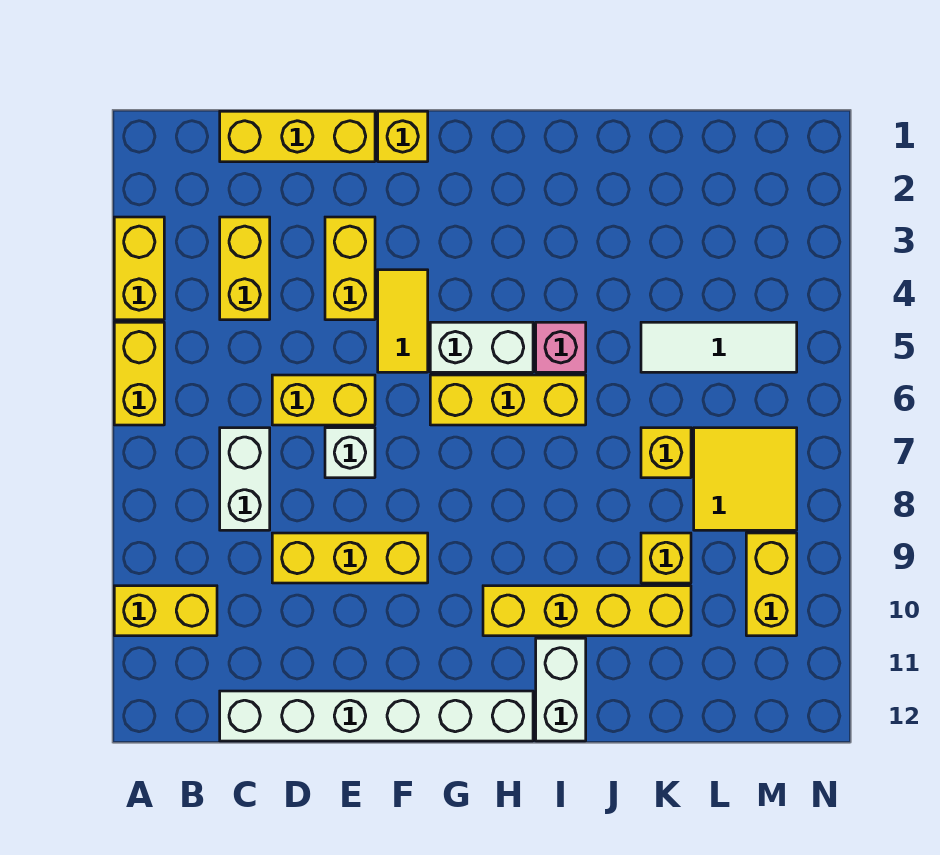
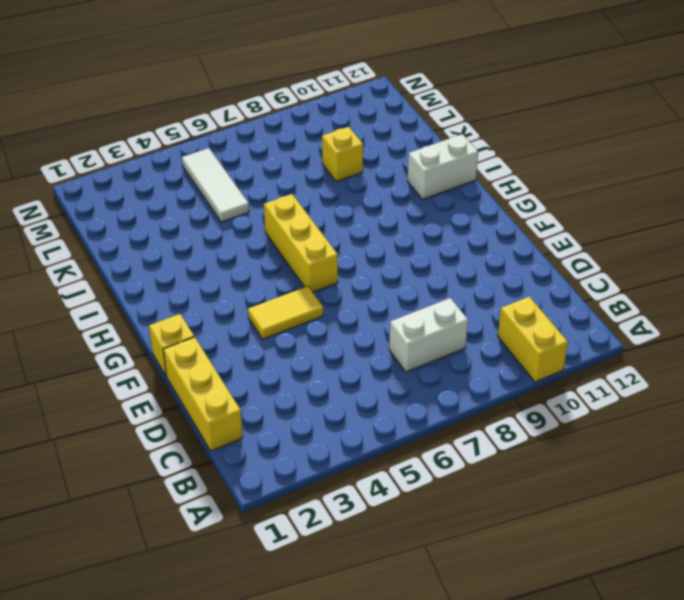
none -> yellow 1x2 brick [114,217,164,320]
none -> yellow 1x2 brick [114,322,164,425]
none -> yellow 1x2 brick [220,217,270,320]

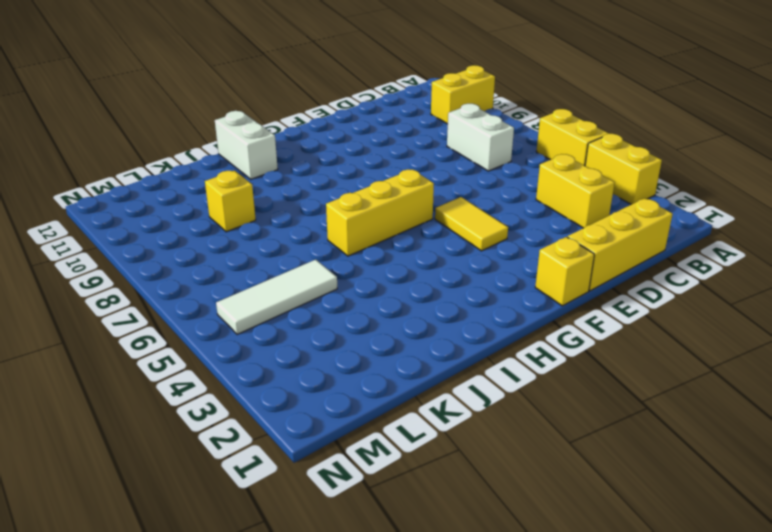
none -> white 1x6 brick [220,691,533,741]
none -> yellow 1x2 brick [272,375,375,425]
none -> yellow 1x3 brick [272,533,428,583]

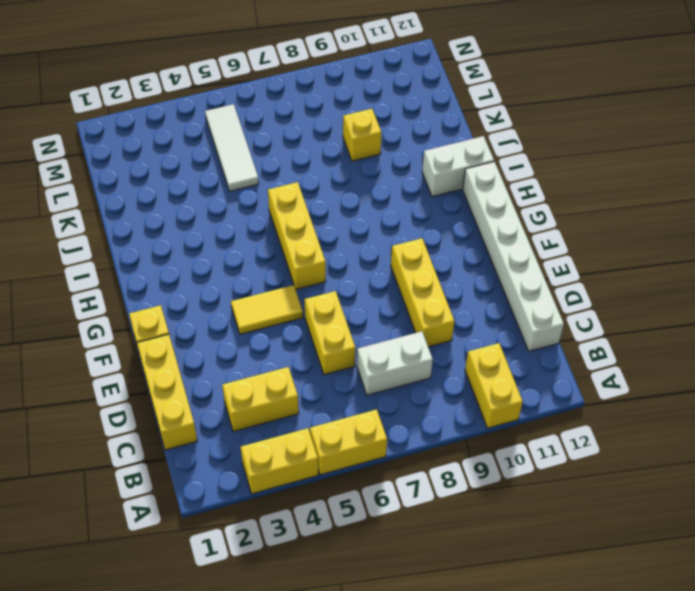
none -> yellow 1x2 brick [325,217,375,320]
none -> white 1x1 brick [325,428,375,478]
none -> white 1x2 brick [430,322,533,372]

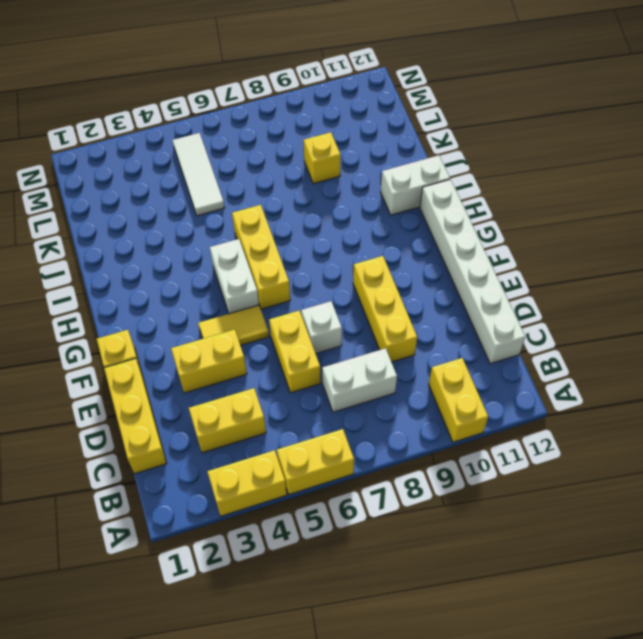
none -> yellow 1x4 brick [483,586,691,636]
none -> pink 1x1 brick [536,322,586,372]
none -> yellow 1x1 brick [641,428,691,478]

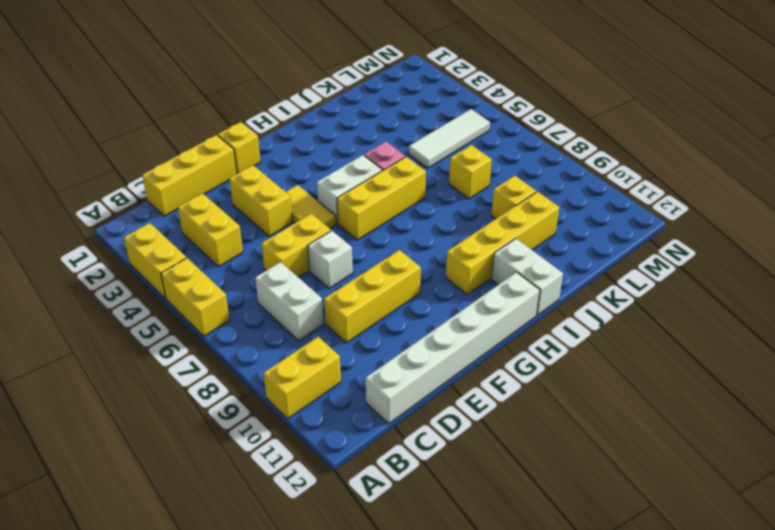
none -> yellow 2x2 tile [694,428,797,530]
none -> yellow 1x2 brick [746,533,797,636]

